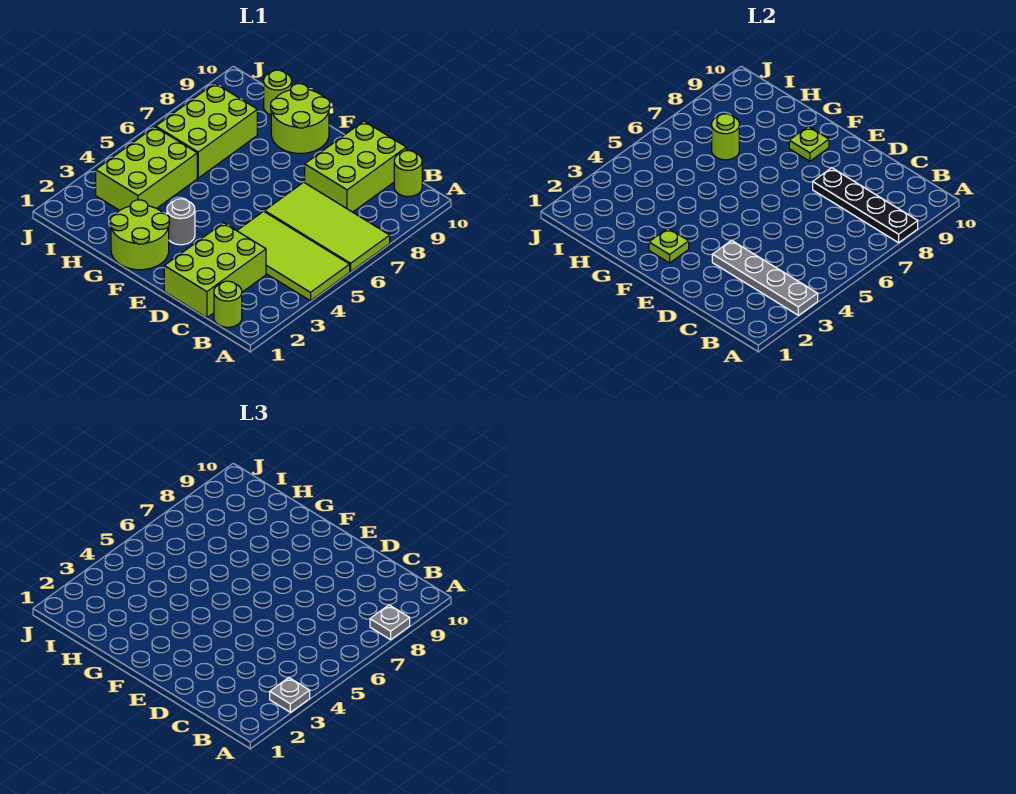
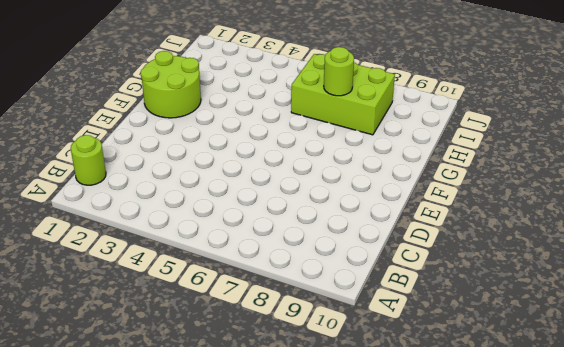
none -> lime 2x4 tile [237,211,350,301]
none -> lime 2x4 tile [265,182,390,272]
none -> lime 1x1 round brick [394,151,422,197]

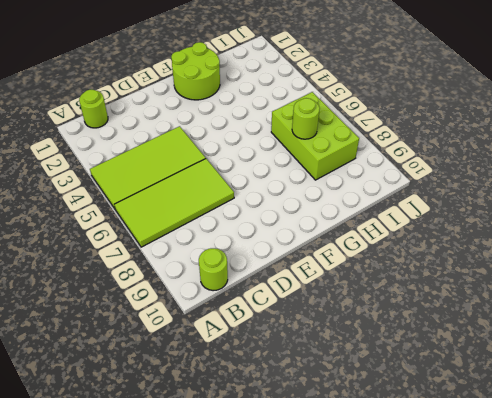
none -> lime 2x3 brick [164,223,266,318]
none -> lime 2x3 brick [305,121,406,212]
none -> grey 1x1 round brick [167,199,195,245]

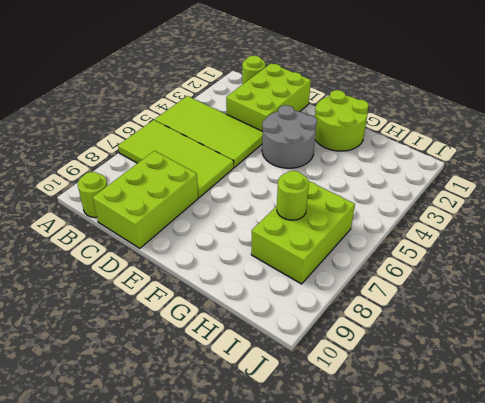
grey 2x2 round brick [262,105,317,168] -> grey 1x1 round brick [167,199,195,245]
none -> lime 2x2 round brick [271,84,330,153]
none -> lime 2x3 brick [96,127,197,211]
none -> lime 1x1 round brick [264,70,292,115]

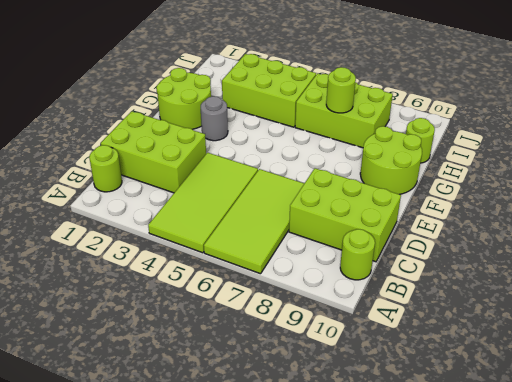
none -> grey 1x4 plate [712,240,818,315]
none -> black 1x4 plate [813,168,918,243]
none -> lime 1x1 plate [649,228,689,263]

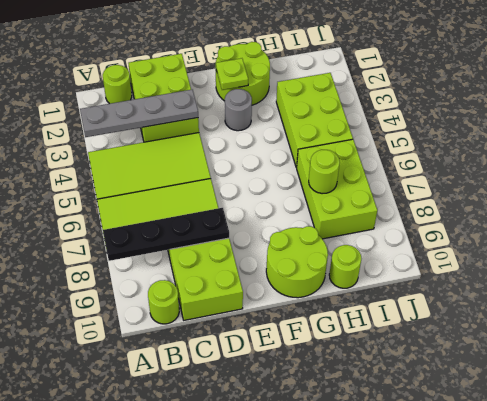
none -> lime 1x1 plate [789,126,829,161]
none -> grey 1x1 plate [270,678,310,712]
none -> grey 1x1 plate [370,605,410,640]

